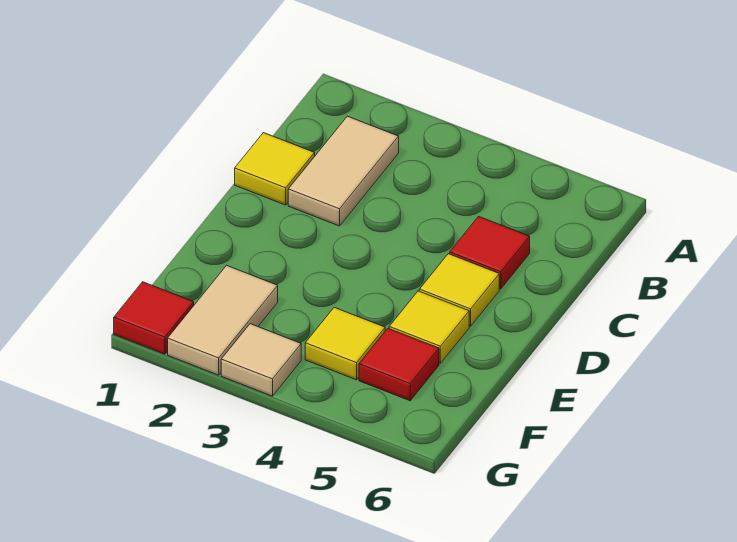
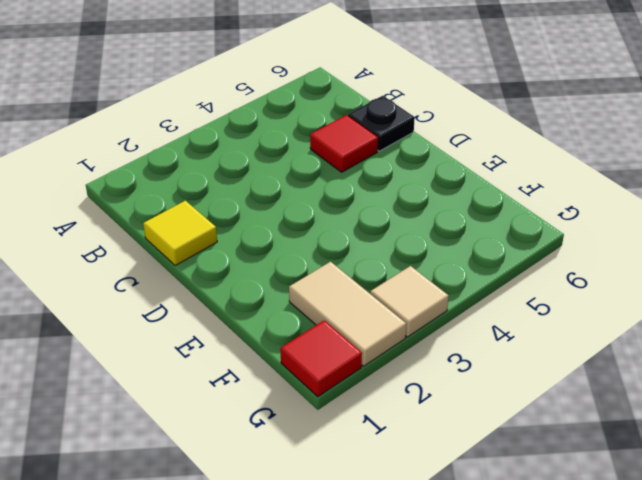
black 1x1 plate [348,96,415,151] -> none
none -> tan 1x2 tile [288,116,399,226]
none -> yellow 1x1 tile [419,254,499,326]

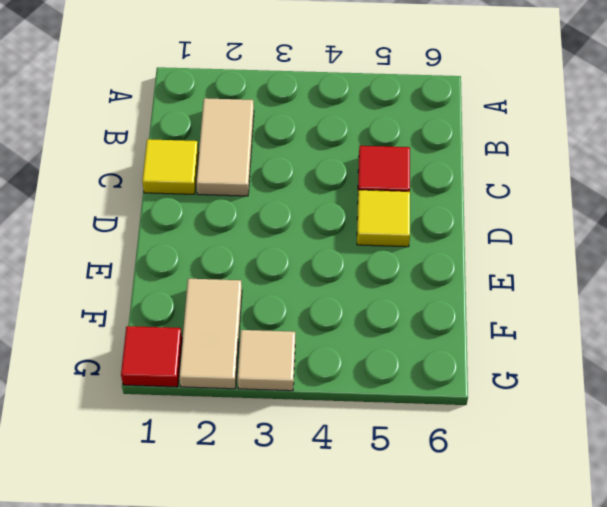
none -> yellow 1x1 tile [389,291,469,363]
none -> yellow 1x1 tile [305,307,385,380]

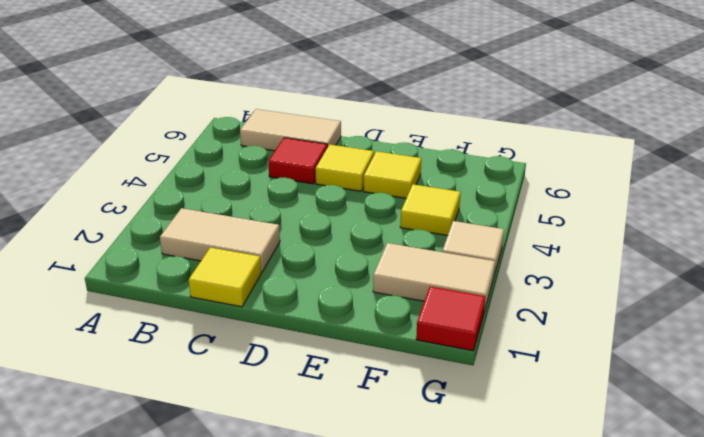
tan 1x2 tile [240,109,341,151] -> none
none -> red 1x1 tile [359,328,439,401]

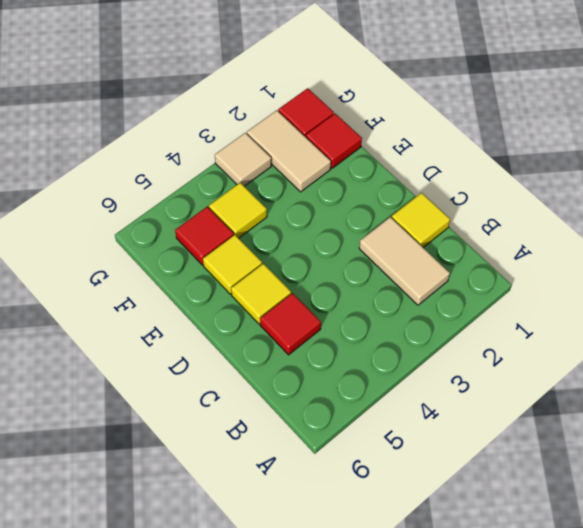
red 1x1 tile [306,114,362,168] -> none

